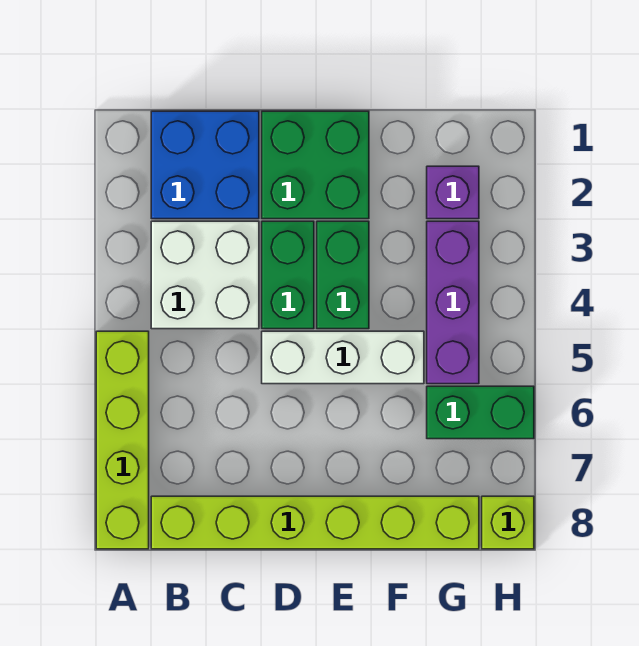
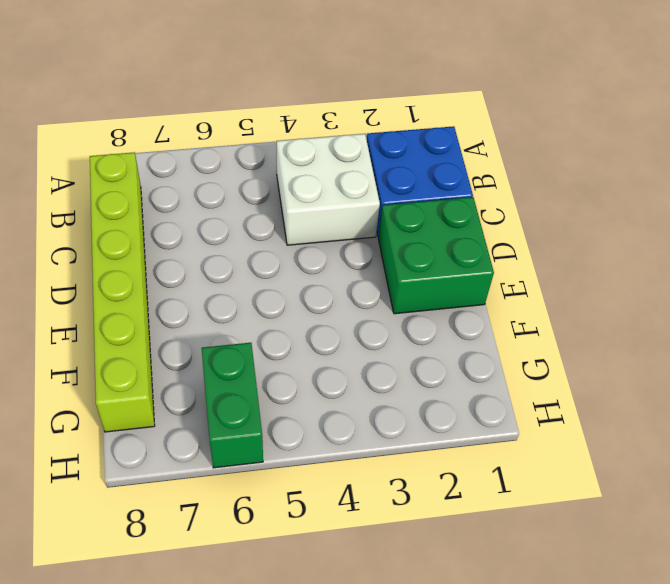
none -> lime 1x4 brick [96,331,149,549]
none -> green 1x2 brick [262,221,314,329]
none -> white 1x3 brick [262,331,424,384]

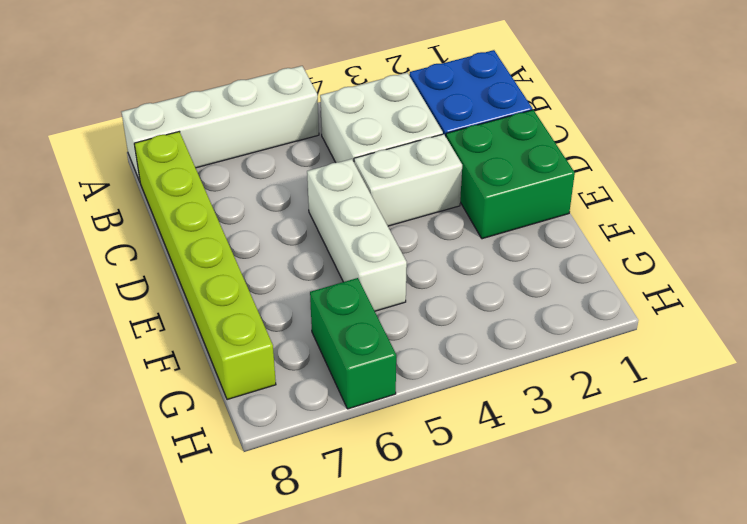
white 1x4 brick [122,66,319,181] -> lime 1x4 brick [96,331,149,549]
white 1x2 brick [354,134,462,226] -> green 1x2 brick [262,221,314,329]
none -> green 1x2 brick [317,221,369,329]
none -> purple 1x1 brick [427,166,479,219]
none -> purple 1x3 brick [427,221,479,384]

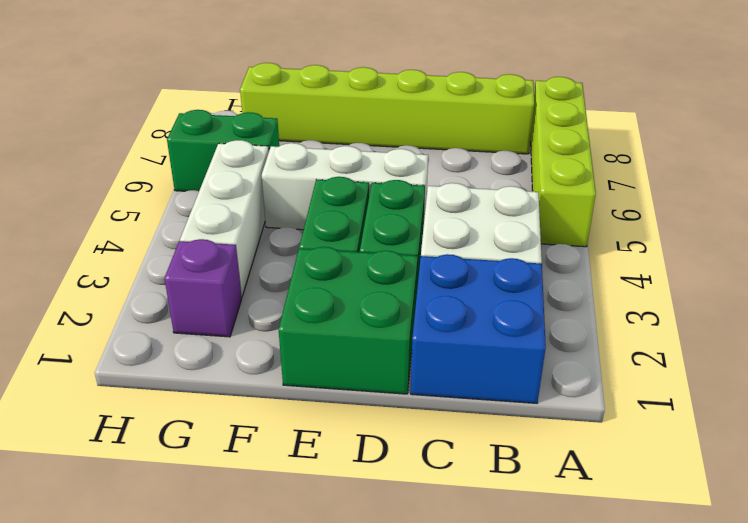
white 1x3 brick [180,140,269,297] -> purple 1x3 brick [427,221,479,384]
none -> lime 1x1 brick [482,496,534,549]

